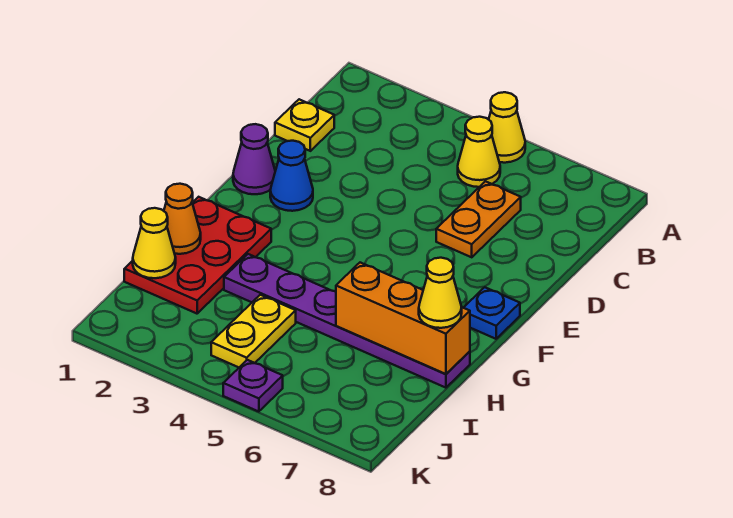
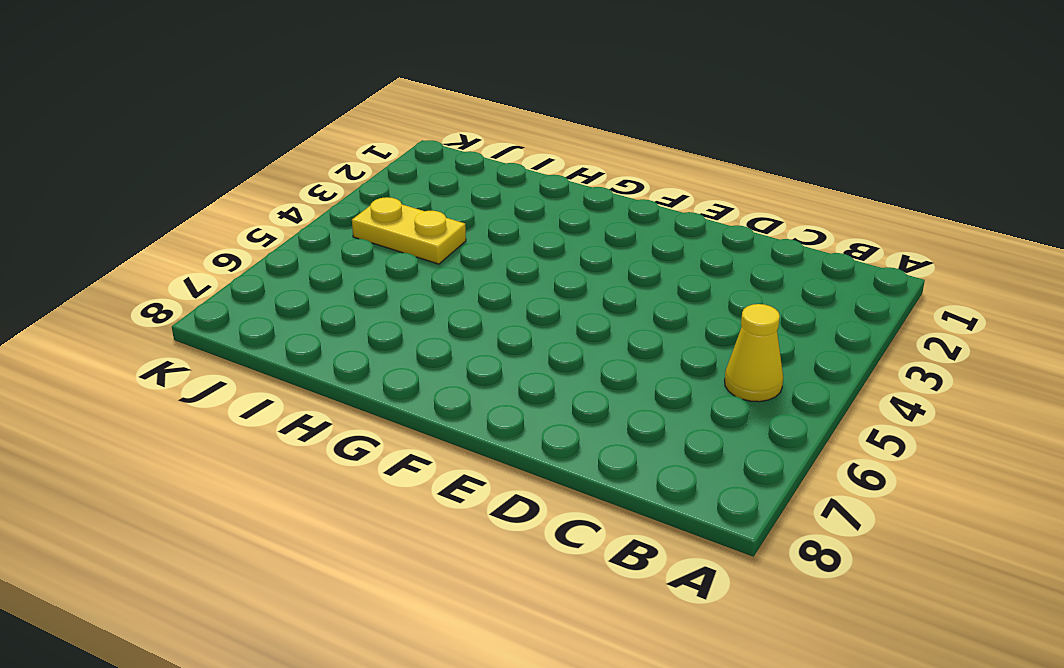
none -> yellow 1x1 cone [489,92,525,163]
none -> yellow 1x1 plate [275,99,334,151]
none -> orange 1x2 plate [436,181,521,257]

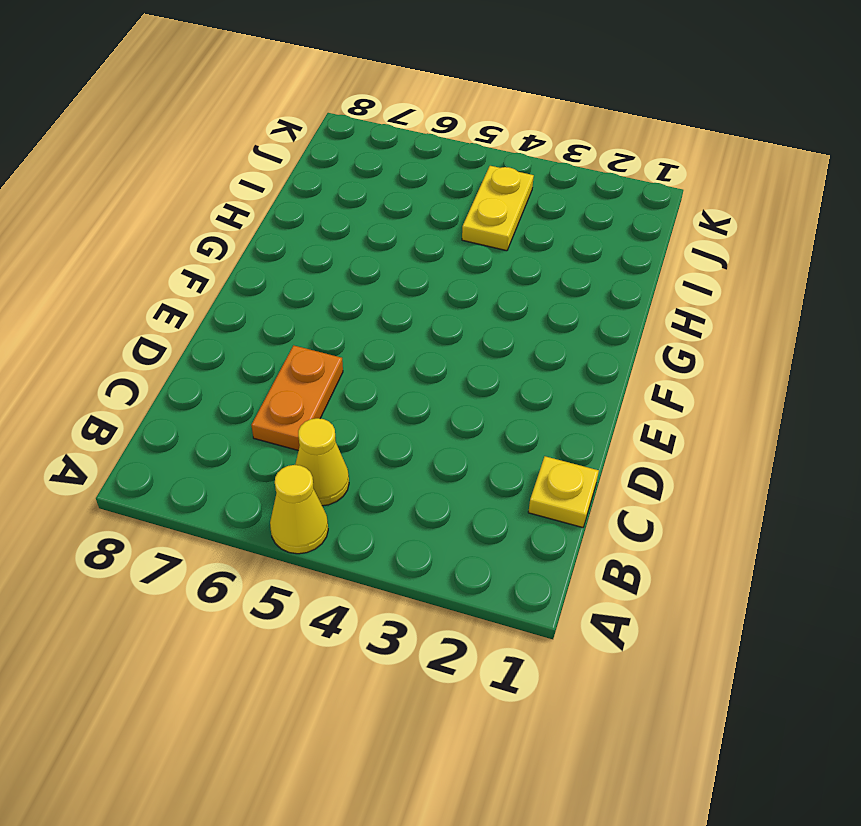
none -> purple 1x1 cone [233,124,275,194]
none -> blue 1x1 cone [270,141,313,211]
none -> blue 1x1 plate [464,287,520,339]

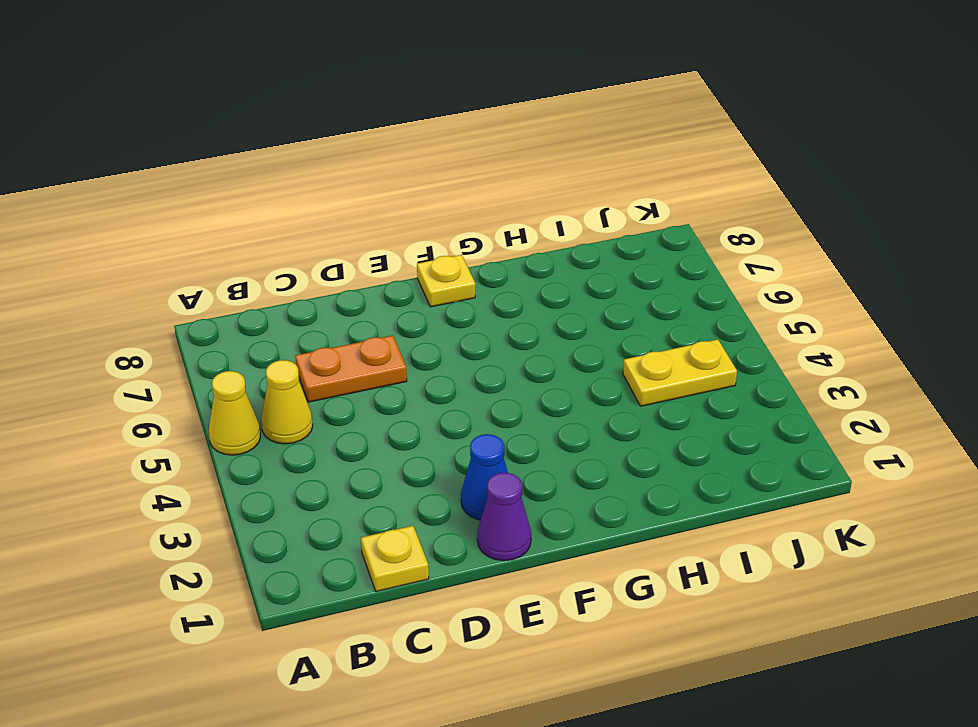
yellow 1x1 plate [417,255,475,307] -> blue 1x1 plate [464,287,520,339]
none -> red 2x3 plate [124,197,271,314]
none -> purple 1x6 plate [224,254,470,388]
none -> purple 1x1 plate [223,360,283,412]

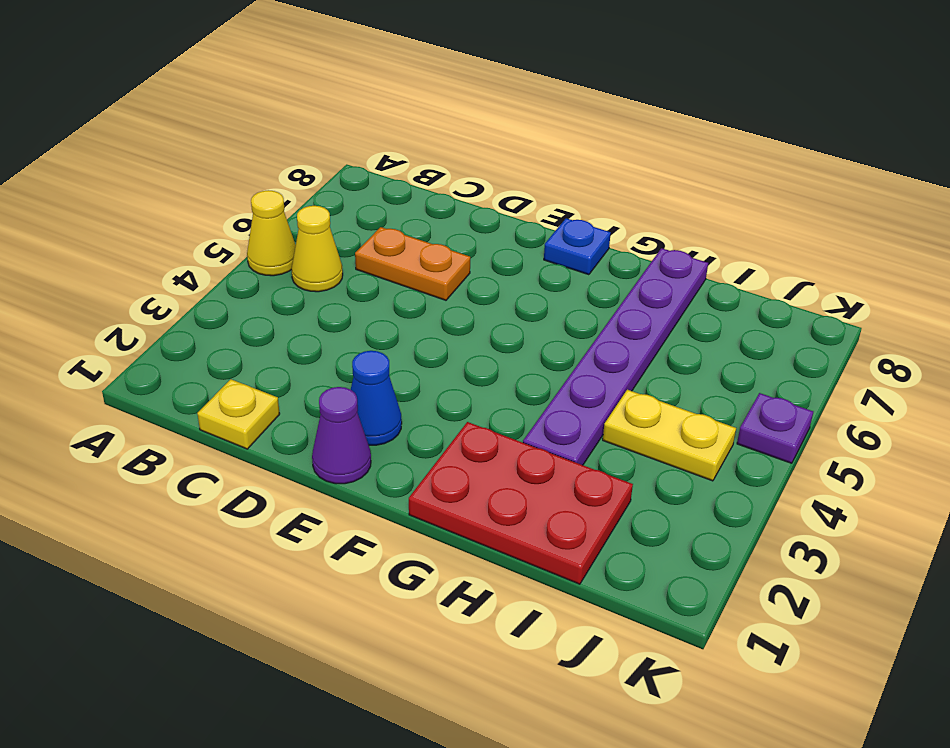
none -> orange 1x1 cone [164,184,201,254]
none -> orange 1x3 brick [336,263,470,374]
none -> yellow 1x1 cone [133,208,176,278]

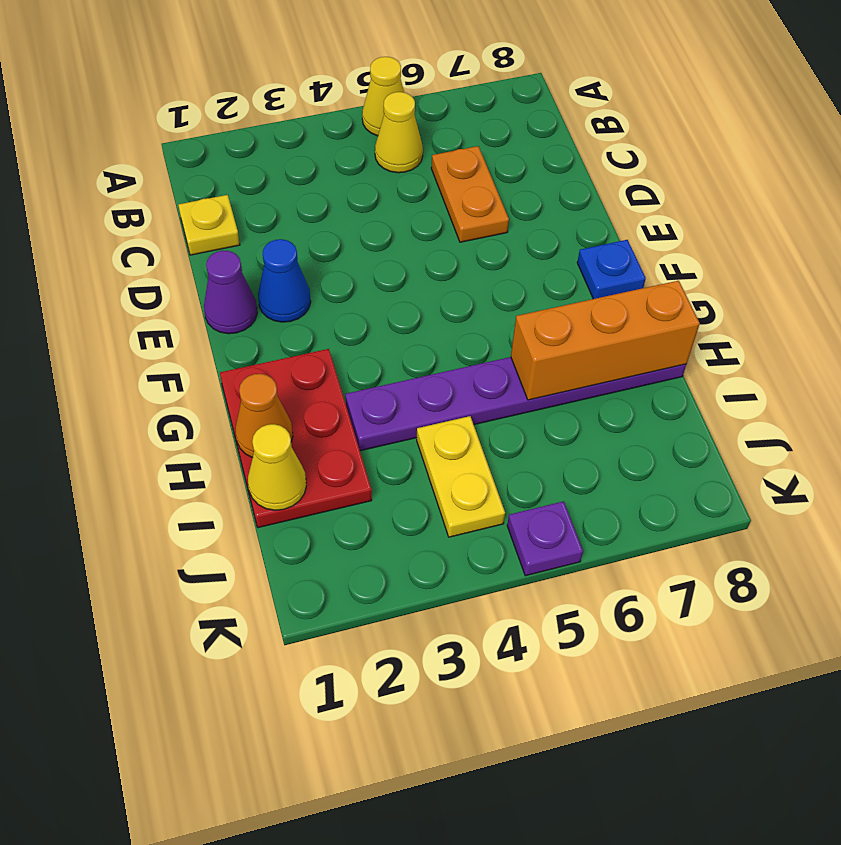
none -> yellow 1x1 cone [419,258,462,328]

